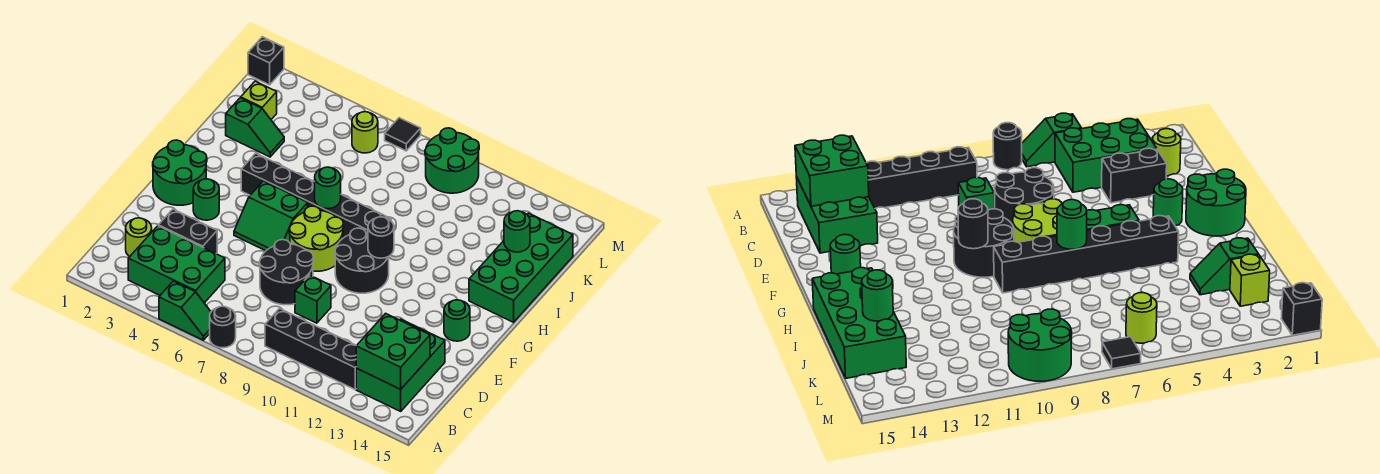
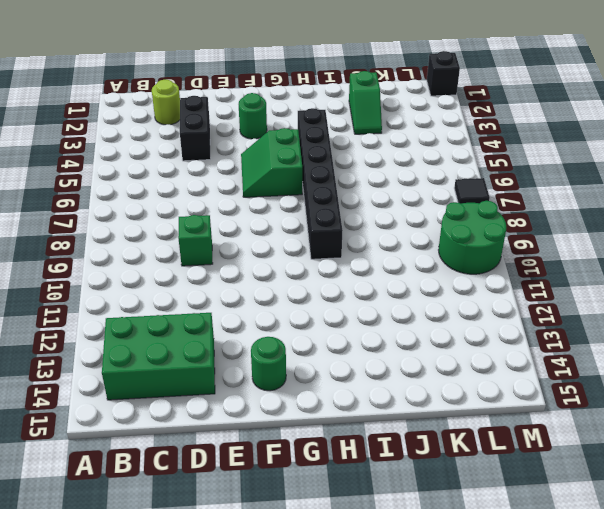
none -> green 1x2 slope [159,281,211,340]
none -> black 1x1 round brick [210,306,236,348]
none -> green 2x3 brick [128,226,225,303]

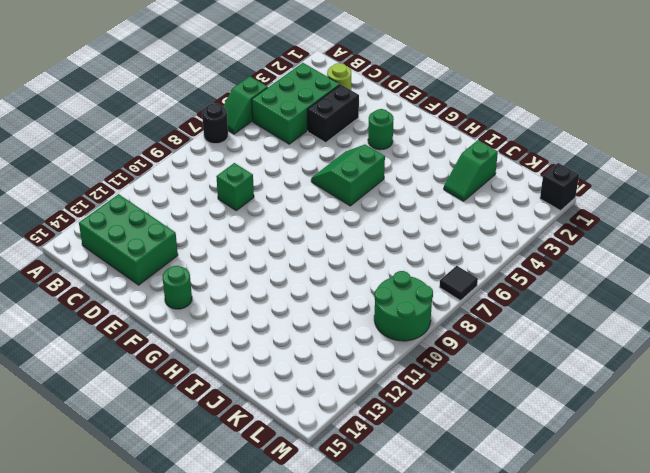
none -> black 1x4 brick [265,309,356,389]
none -> black 2x2 round brick [259,240,314,305]
none -> green 2x2 round brick [153,140,207,205]

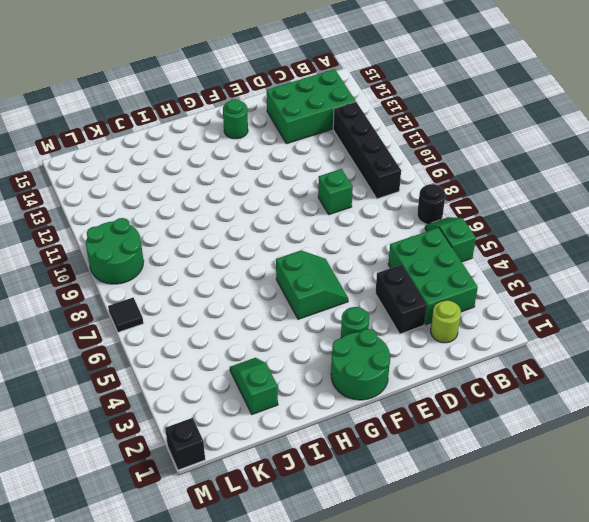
none -> black 2x2 round brick [259,240,314,305]
none -> lime 2x2 round brick [289,206,344,271]
none -> black 2x2 round brick [335,228,389,293]

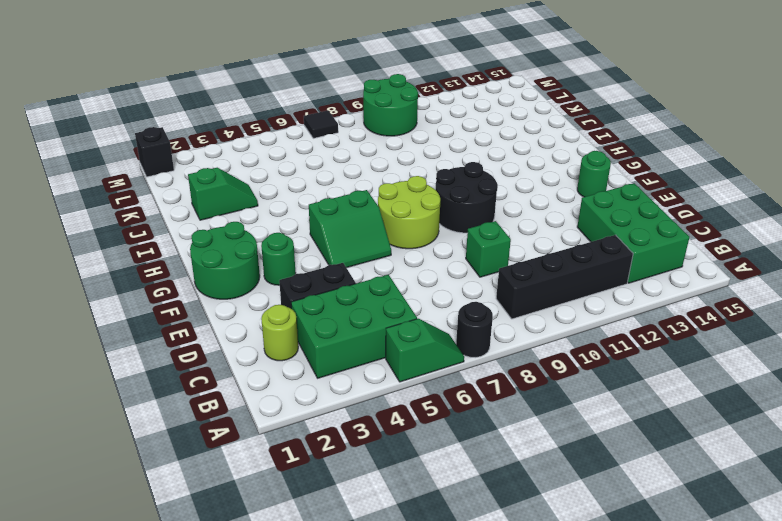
none -> black 2x2 round brick [259,240,314,305]
none -> black 1x6 brick [241,153,391,238]
none -> green 2x4 brick [469,213,573,322]

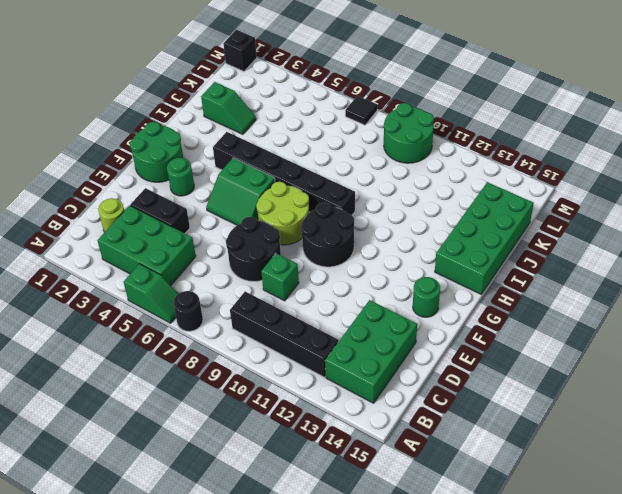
none -> lime 1x1 brick [241,81,277,119]
none -> lime 1x1 round brick [352,112,378,153]
none -> green 2x2 brick [356,313,430,389]

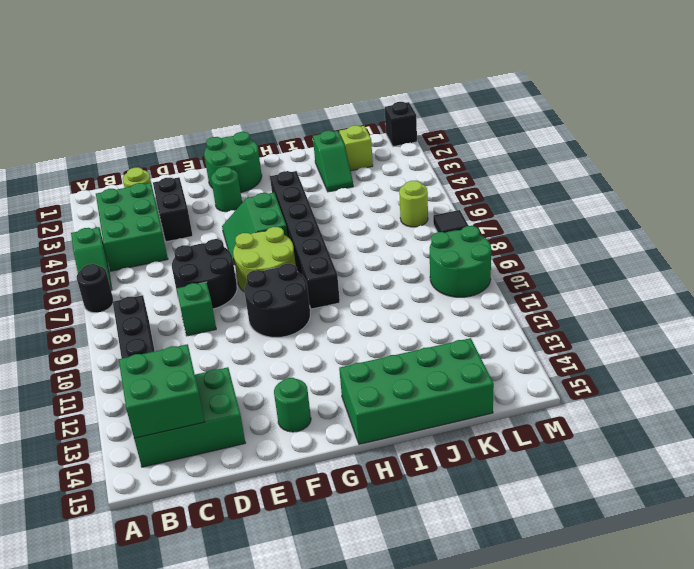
none -> black 1x1 round brick [368,217,394,258]
none -> green 1x1 round brick [315,167,341,209]
none -> green 1x1 round brick [504,211,530,252]

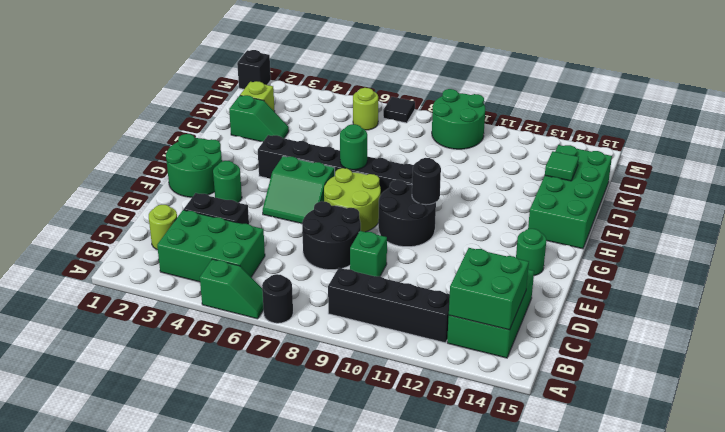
green 1x1 tile [545,151,579,181] -> green 1x1 round brick [504,211,530,252]

